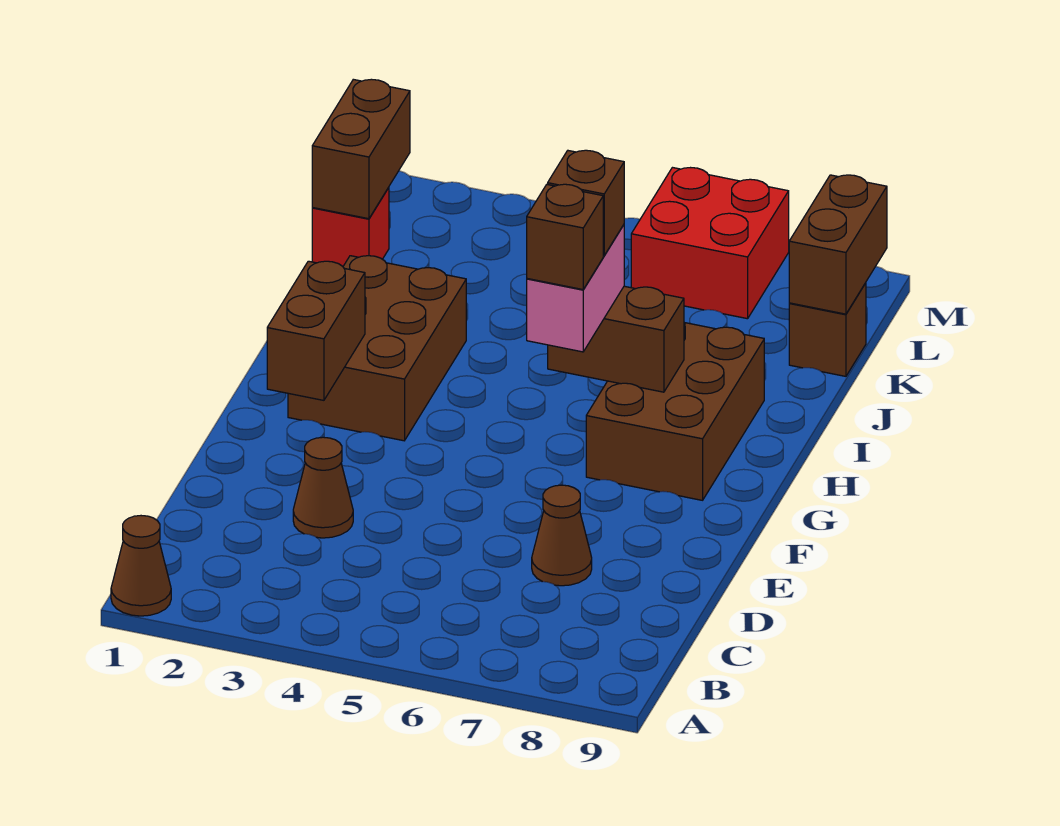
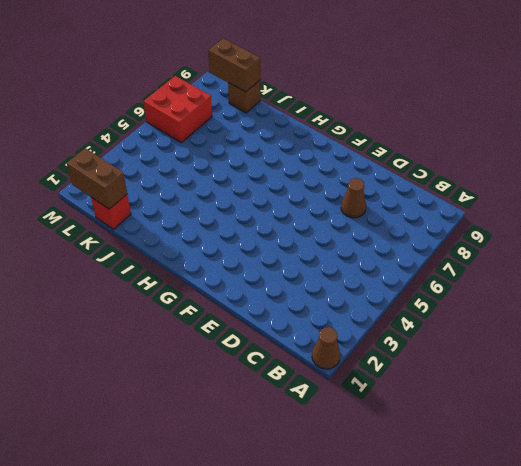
none -> brown 1x1 cone [293,437,353,538]
none -> brown 2x3 brick [288,256,466,441]
none -> brown 2x3 brick [586,323,764,500]

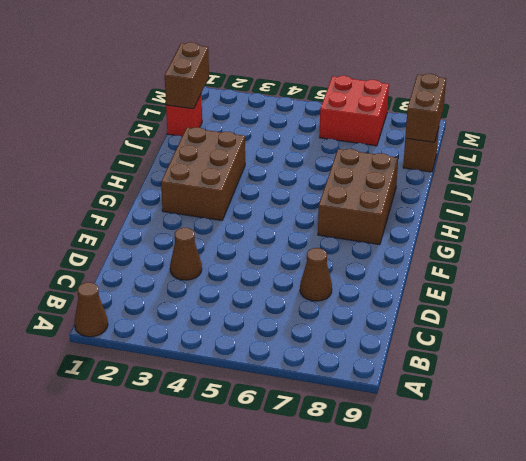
none -> brown 1x2 brick [267,261,365,400]
none -> brown 1x2 brick [548,286,684,392]
none -> pink 1x2 brick [527,225,624,352]

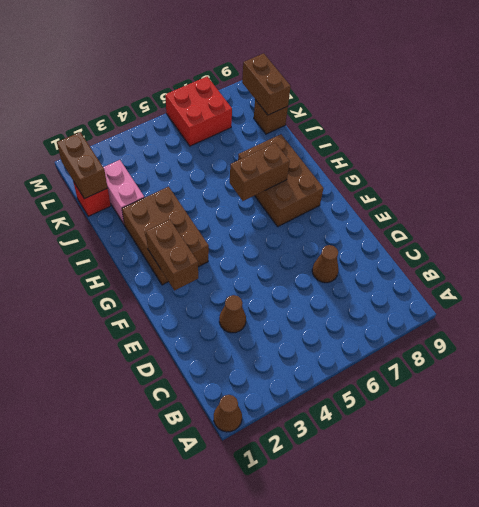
pink 1x2 brick [103,160,144,224] -> pink 1x2 brick moved to [527,225,624,352]
none -> brown 1x1 brick [527,184,603,290]
none -> brown 1x1 brick [548,150,624,256]

